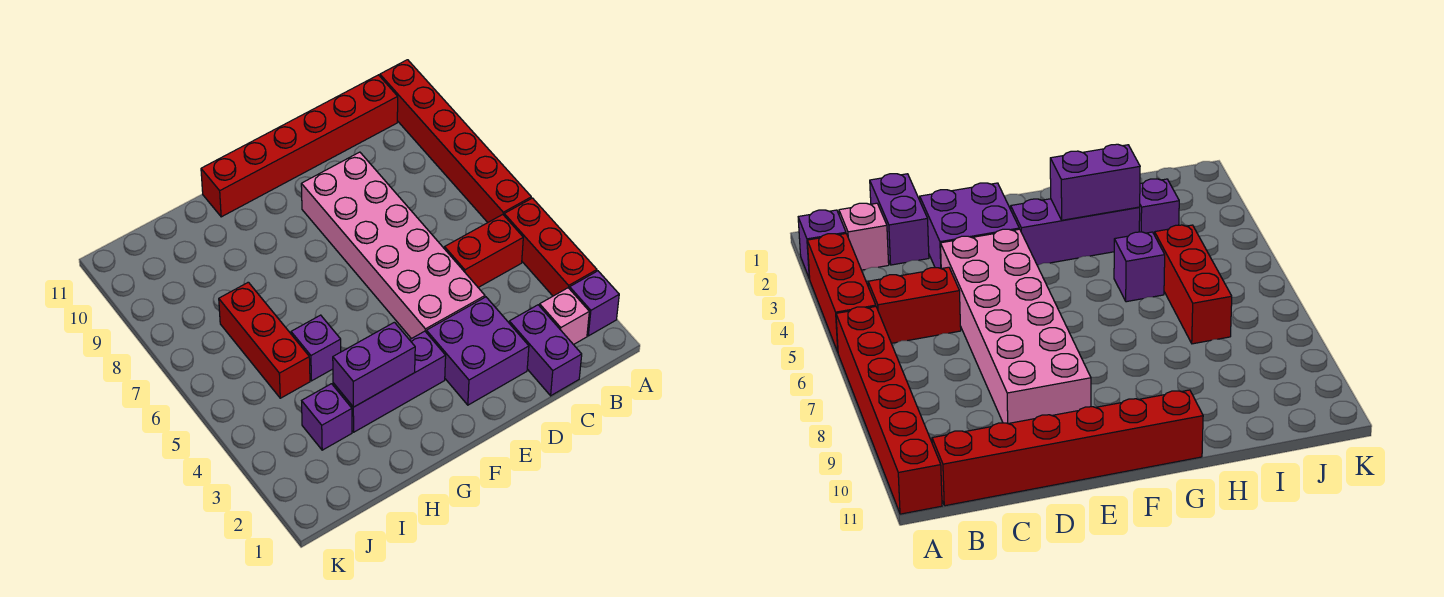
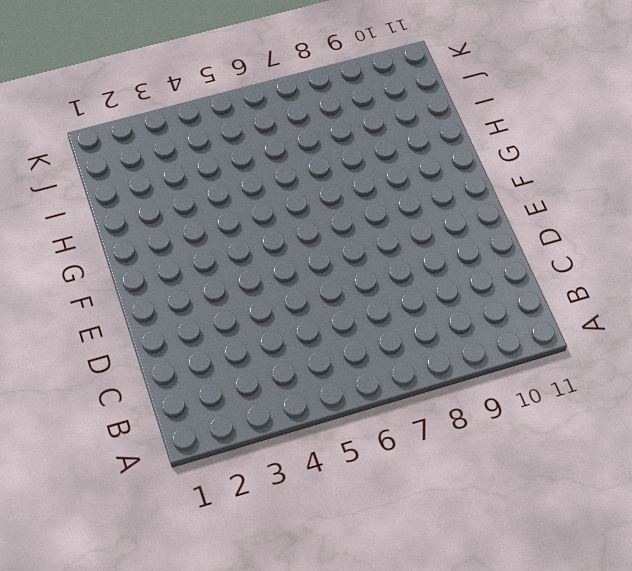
none -> purple 1x1 brick [570,271,619,336]
none -> red 1x3 brick [504,198,597,296]
none -> red 1x6 brick [380,60,531,222]

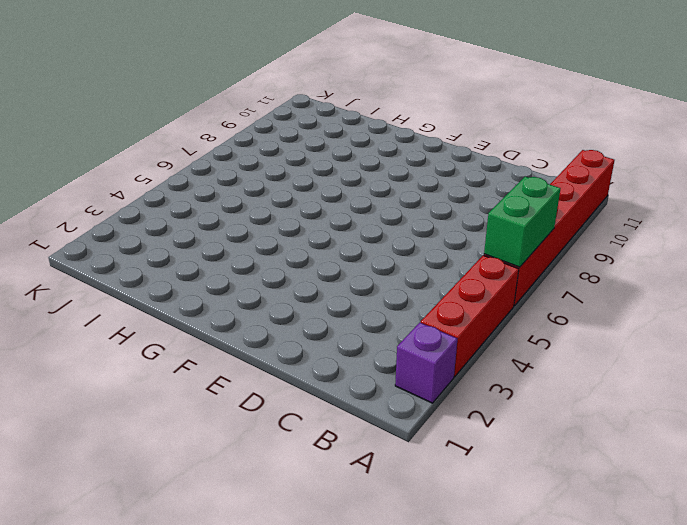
green 1x2 brick [484,176,561,267] -> none
none -> pink 1x1 brick [540,288,589,345]
none -> red 1x2 brick [444,215,523,287]
none -> red 1x6 brick [201,75,398,217]

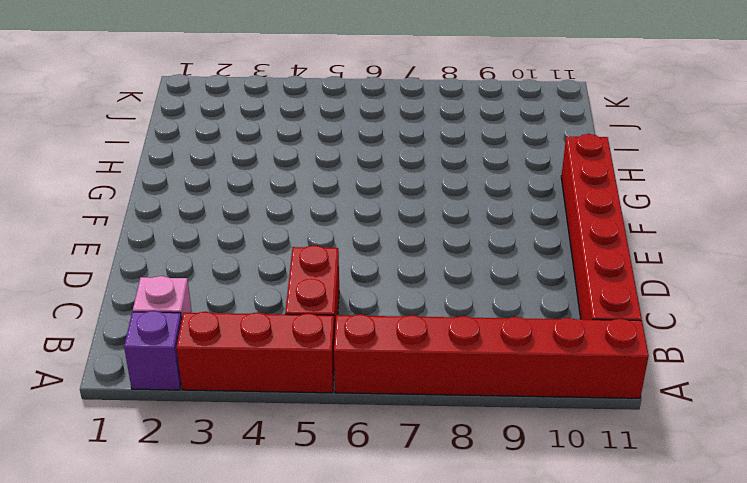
none -> purple 1x2 brick [509,305,582,396]
none -> purple 2x2 brick [426,297,529,405]
none -> pink 2x6 brick [301,152,485,339]

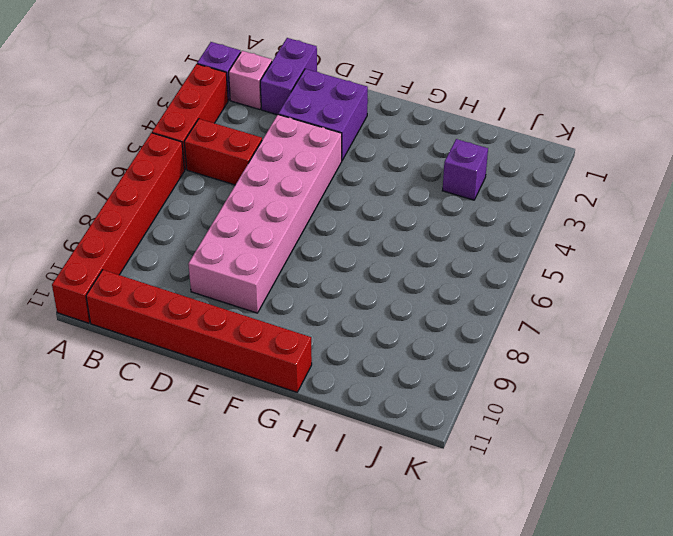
none -> purple 1x3 brick [333,331,446,432]
none -> purple 1x1 brick [291,315,341,381]
none -> red 1x3 brick [219,282,310,398]

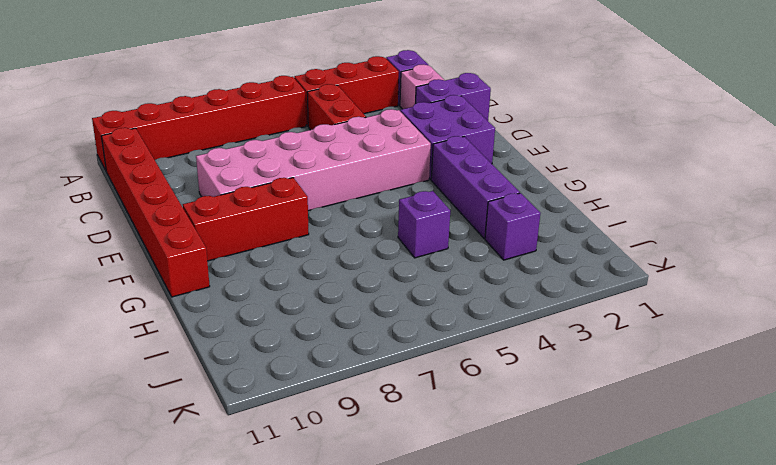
red 1x3 brick [183,178,309,261] -> red 1x3 brick moved to [219,282,310,398]
none -> purple 1x2 brick [333,322,415,407]

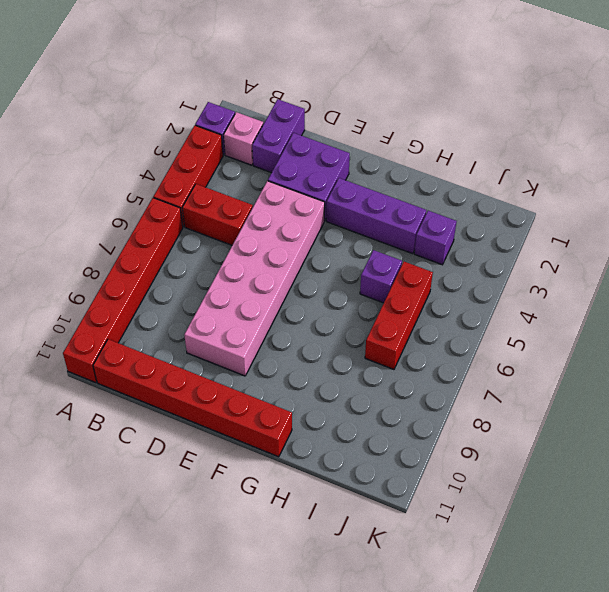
none -> purple 1x2 brick [333,322,415,407]

